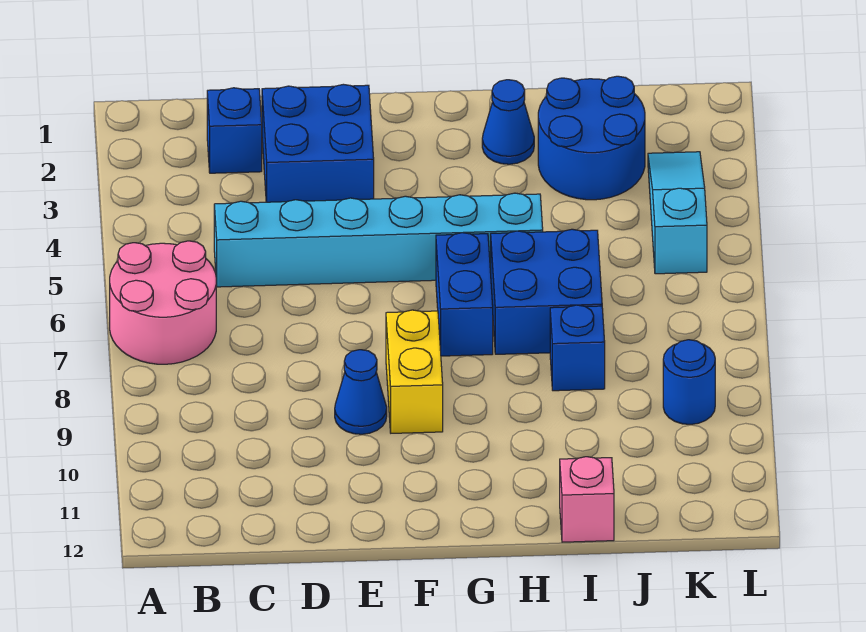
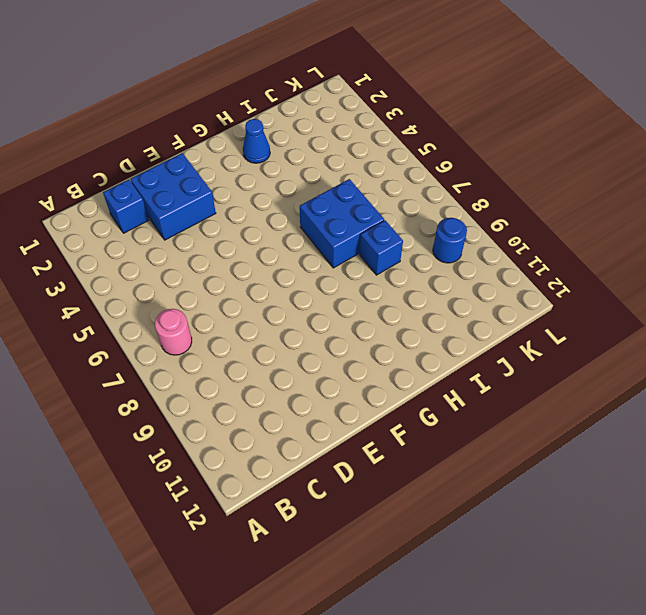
pink 1x1 round brick [155,309,192,355] -> pink 2x2 round brick [110,241,216,364]
none -> cyan 1x6 brick [214,193,543,287]
none -> blue 1x1 cone [335,350,387,434]
none -> yellow 1x2 brick [386,310,443,433]

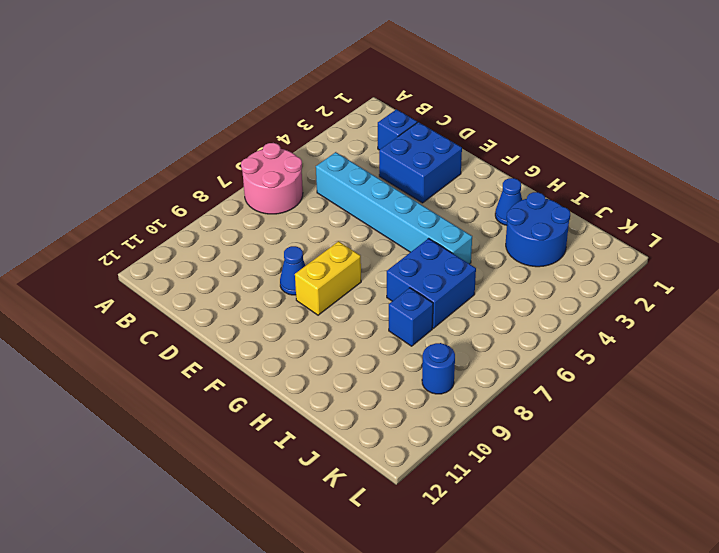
none -> blue 1x2 brick [436,233,493,356]
none -> pink 1x1 brick [560,457,614,542]
none -> cyan 1x3 slope [648,152,707,274]

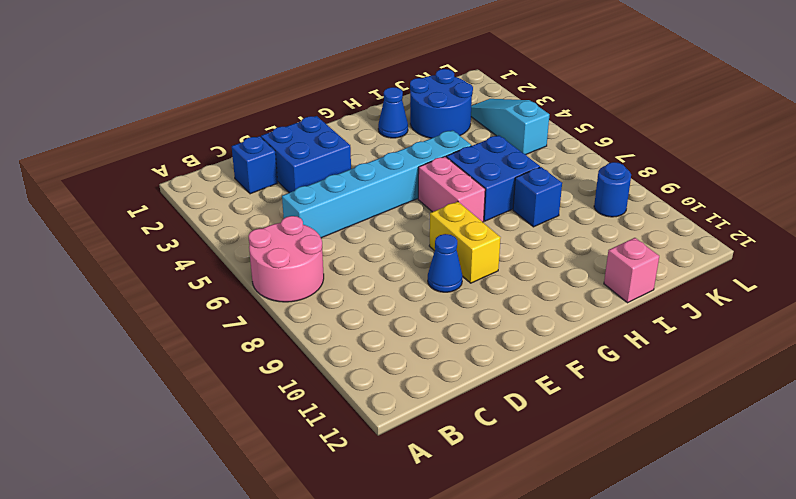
pink 1x2 brick [418,157,485,222] -> blue 1x2 brick [436,233,493,356]

